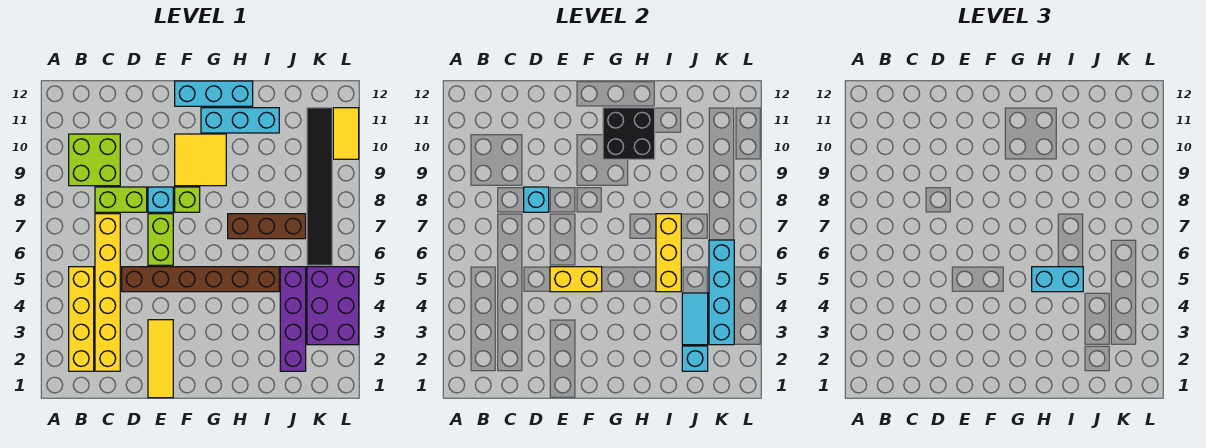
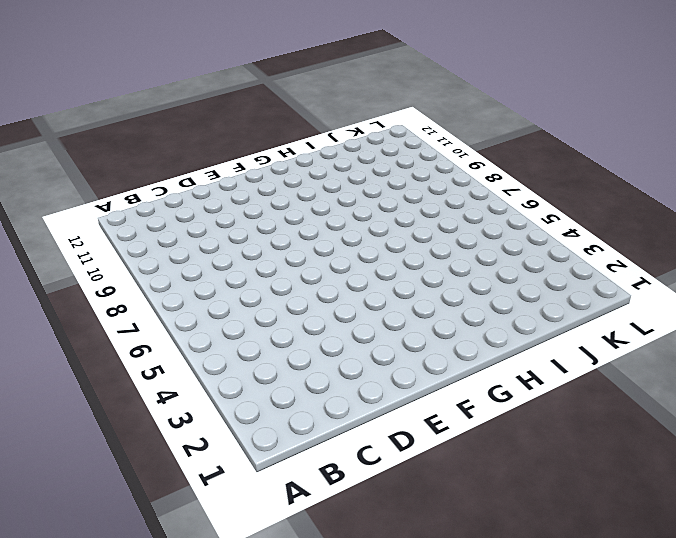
none -> yellow 1x4 brick [69,267,94,371]
none -> lime 2x2 brick [69,134,120,186]
none -> yellow 1x6 brick [95,214,120,371]

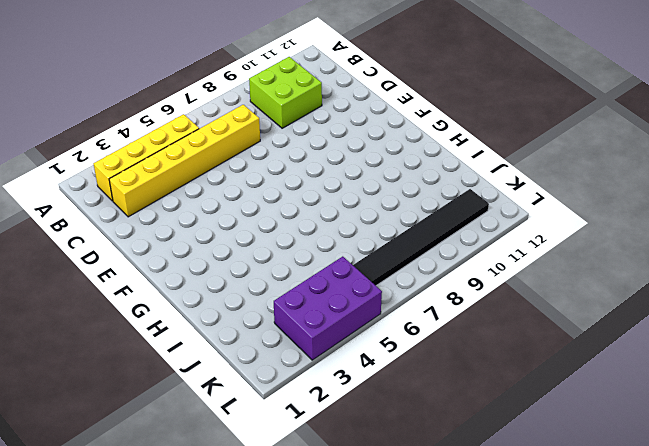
none -> lime 1x2 brick [95,187,147,212]
none -> brown 1x6 brick [122,267,279,292]
none -> yellow 1x3 tile [148,320,173,398]

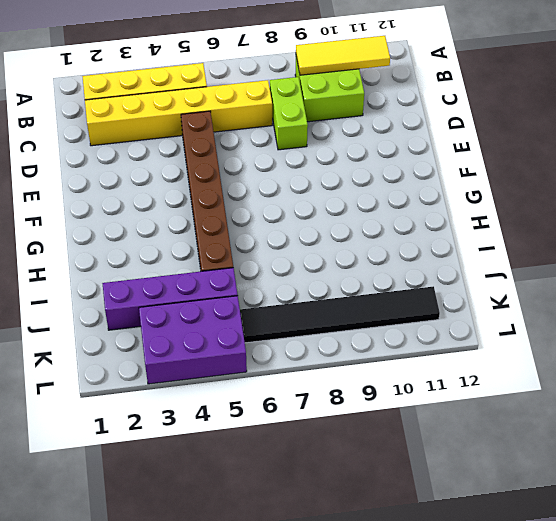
yellow 1x3 tile [296,36,390,75] -> yellow 1x3 tile moved to [148,320,173,398]
none -> lime 1x2 brick [148,214,173,265]
none -> cyan 1x1 brick [148,187,173,212]
none -> lime 1x1 brick [175,187,200,212]

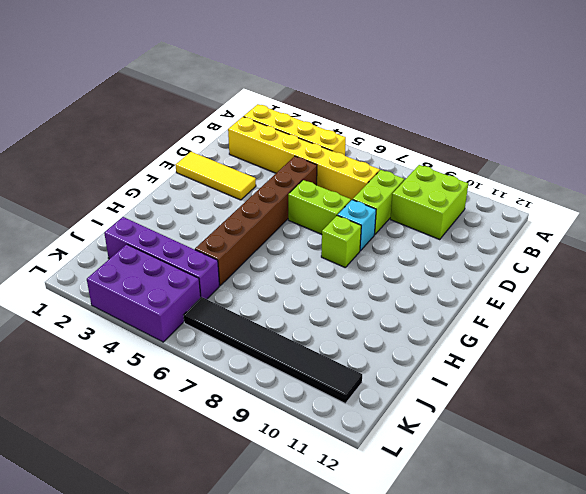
none -> yellow 2x2 tile [175,134,226,186]
none -> cyan 1x3 brick [175,81,253,106]
none -> cyan 1x3 brick [201,108,279,133]

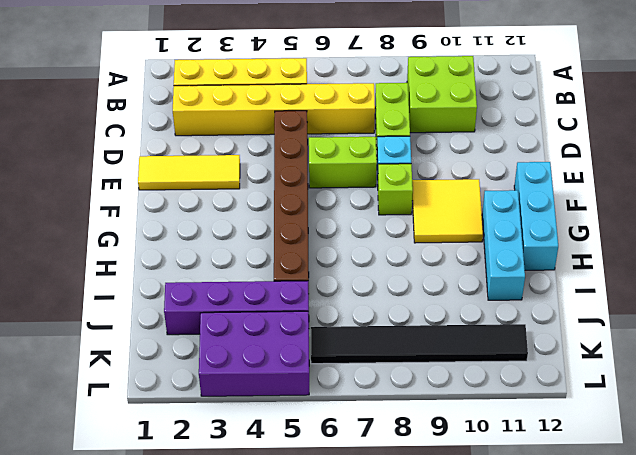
none -> brown 1x3 brick [228,214,306,239]
none -> yellow 1x2 tile [333,108,359,159]
none -> cyan 1x1 brick [524,187,549,212]

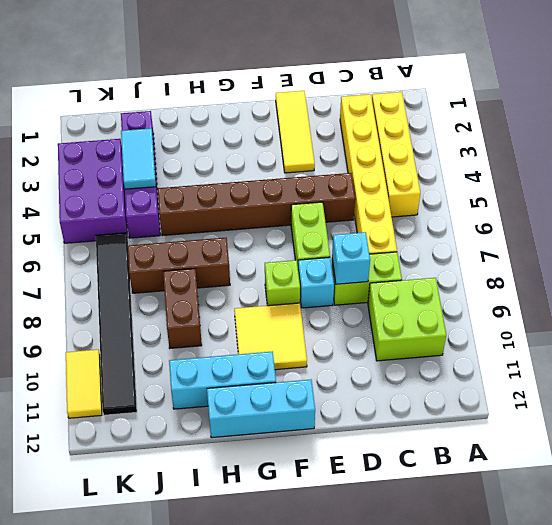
brown 1x2 brick [163,269,202,348] -> none
none -> yellow 1x2 brick [550,267,602,292]
none -> black 2x2 brick [603,108,655,159]
none -> yellow 1x3 brick [656,214,681,292]

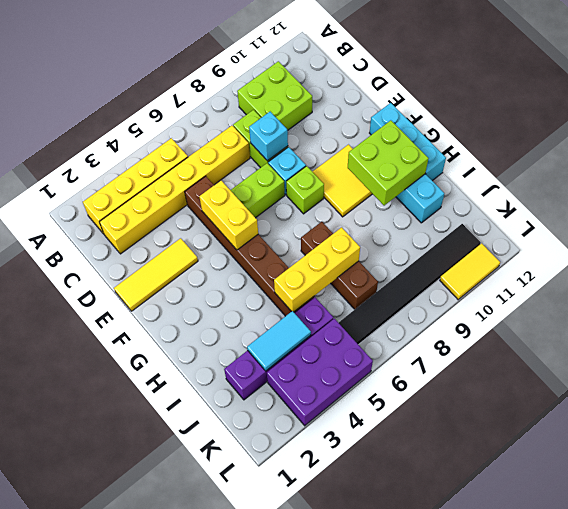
lime 2x2 brick [348,120,429,206] -> black 2x2 brick [603,108,655,159]
none -> cyan 1x1 brick [682,346,708,371]
none -> cyan 1x4 brick [709,240,734,345]
none -> cyan 1x2 brick [1032,267,1083,292]

